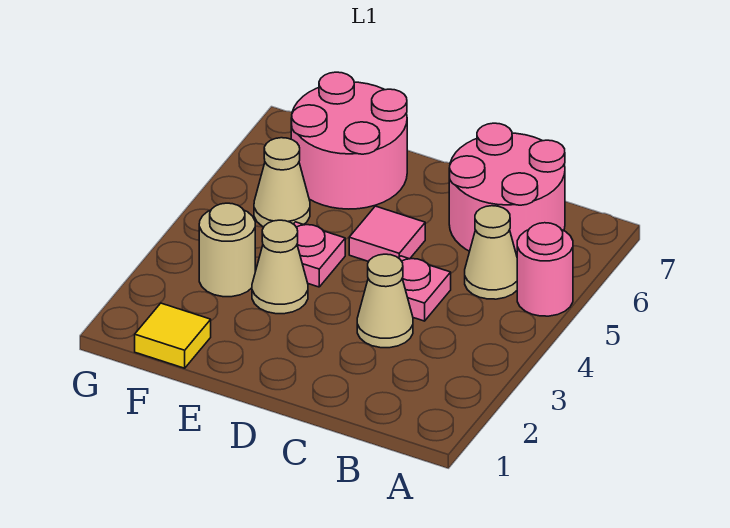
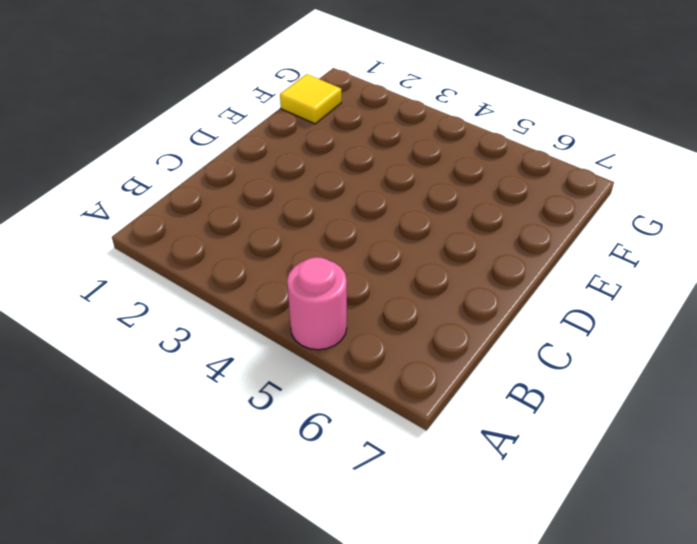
none -> tan 1x1 cone [465,206,517,299]
none -> pink 2x2 round brick [449,123,565,255]
none -> tan 1x1 cone [357,254,413,348]

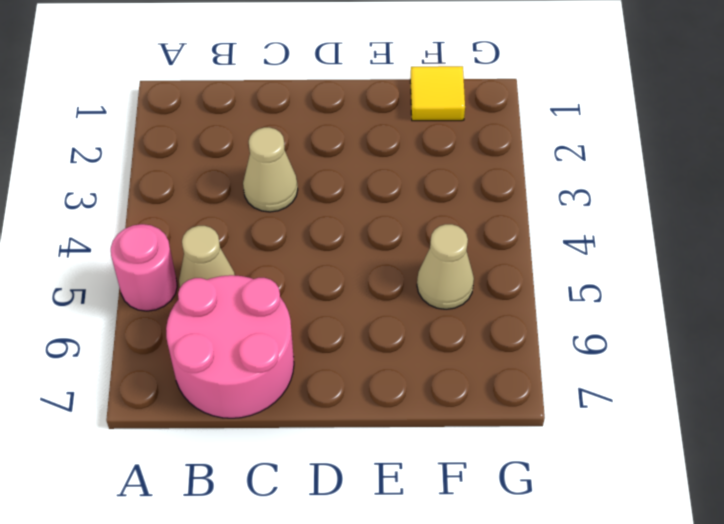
none -> pink 1x1 plate [399,256,451,321]
none -> pink 1x1 tile [349,206,425,262]
none -> tan 1x1 cone [252,220,308,314]

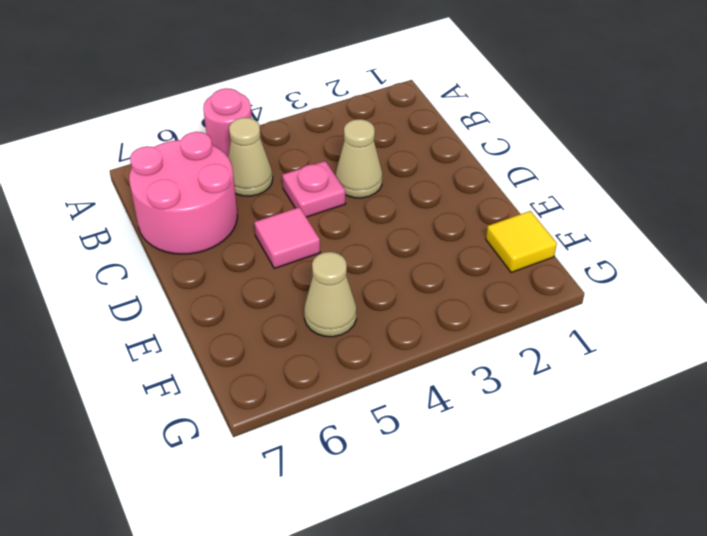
none -> tan 1x1 cone [252,220,308,314]
none -> pink 1x1 plate [294,222,345,287]
none -> pink 2x2 round brick [291,72,407,209]

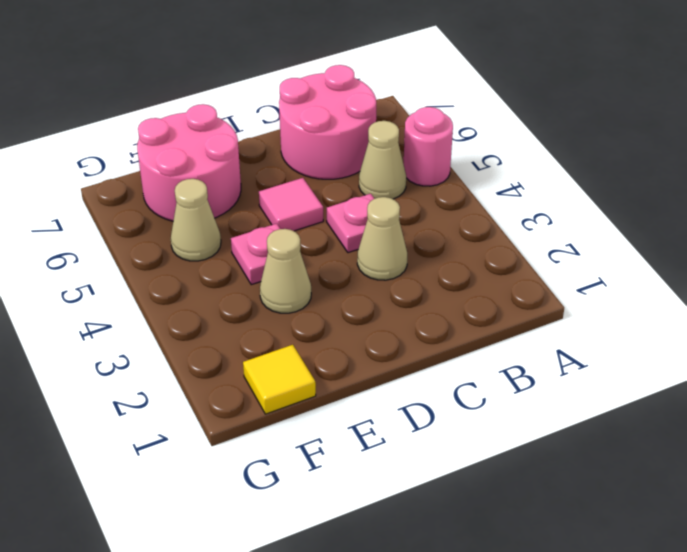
none -> tan 1x1 round brick [199,203,255,297]

